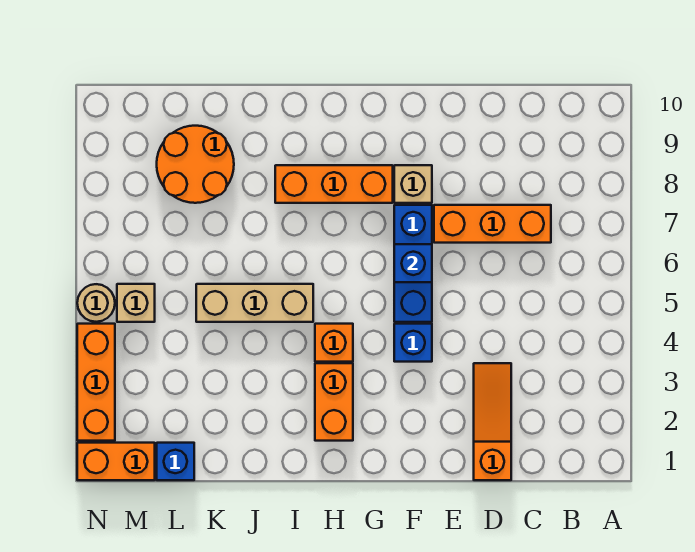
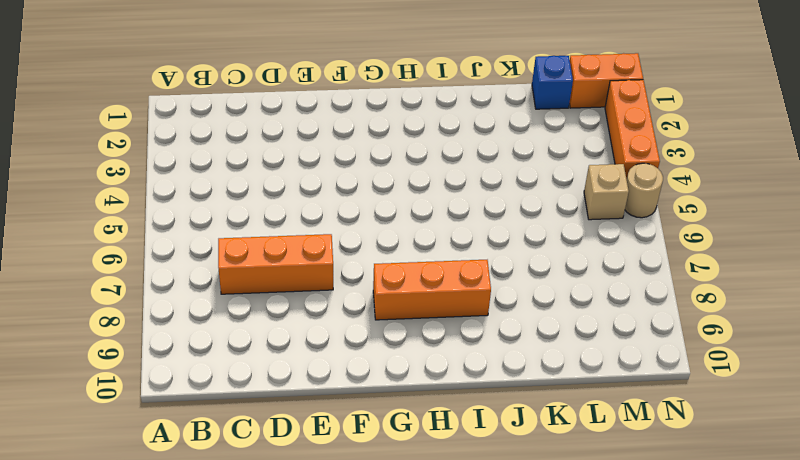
none -> orange 1x3 slope [474,363,511,480]
none -> blue 1x1 brick [394,324,432,362]
none -> blue 1x3 brick [394,205,432,322]

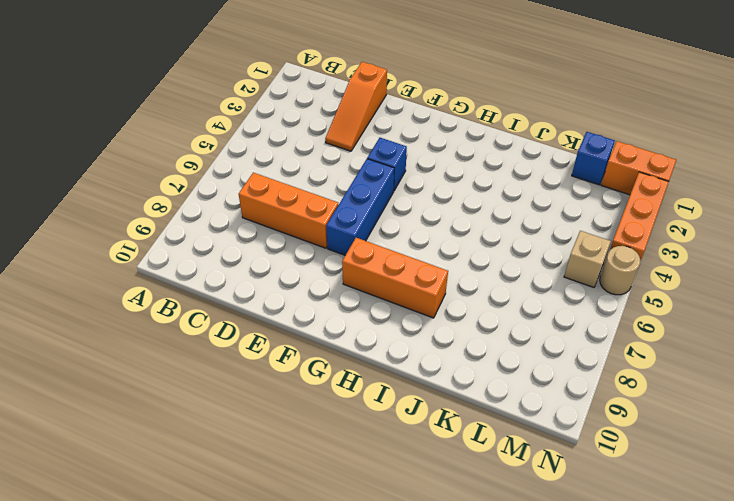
none -> tan 1x1 brick [394,165,432,203]
none -> orange 1x2 brick [315,363,353,441]
none -> orange 1x1 brick [315,324,353,362]

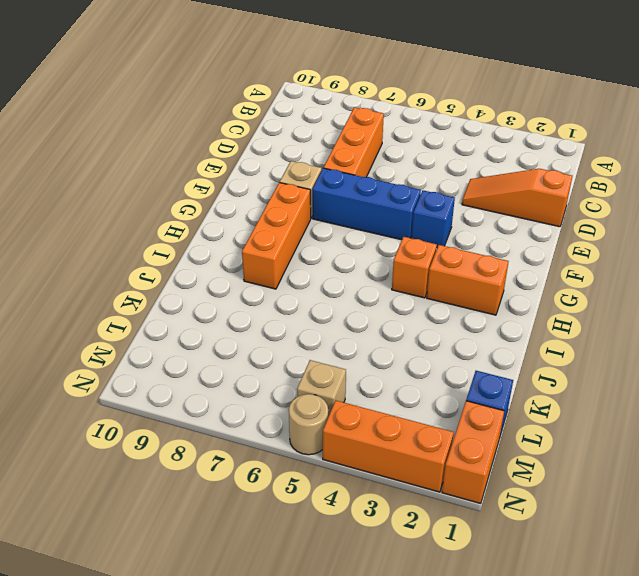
none -> tan 1x3 brick [196,284,313,322]
none -> orange 2x2 round brick [157,126,234,203]
none -> blue 1x1 brick [394,244,432,282]

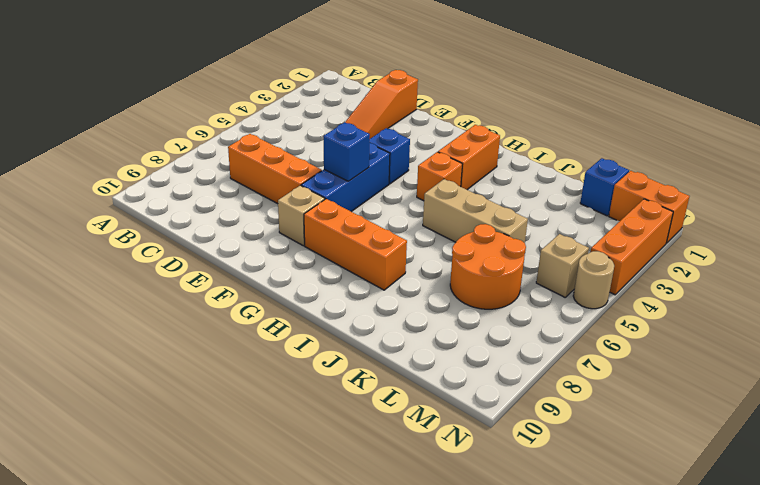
orange 2x2 round brick [450,224,526,309] -> orange 2x2 round brick moved to [157,126,234,203]

